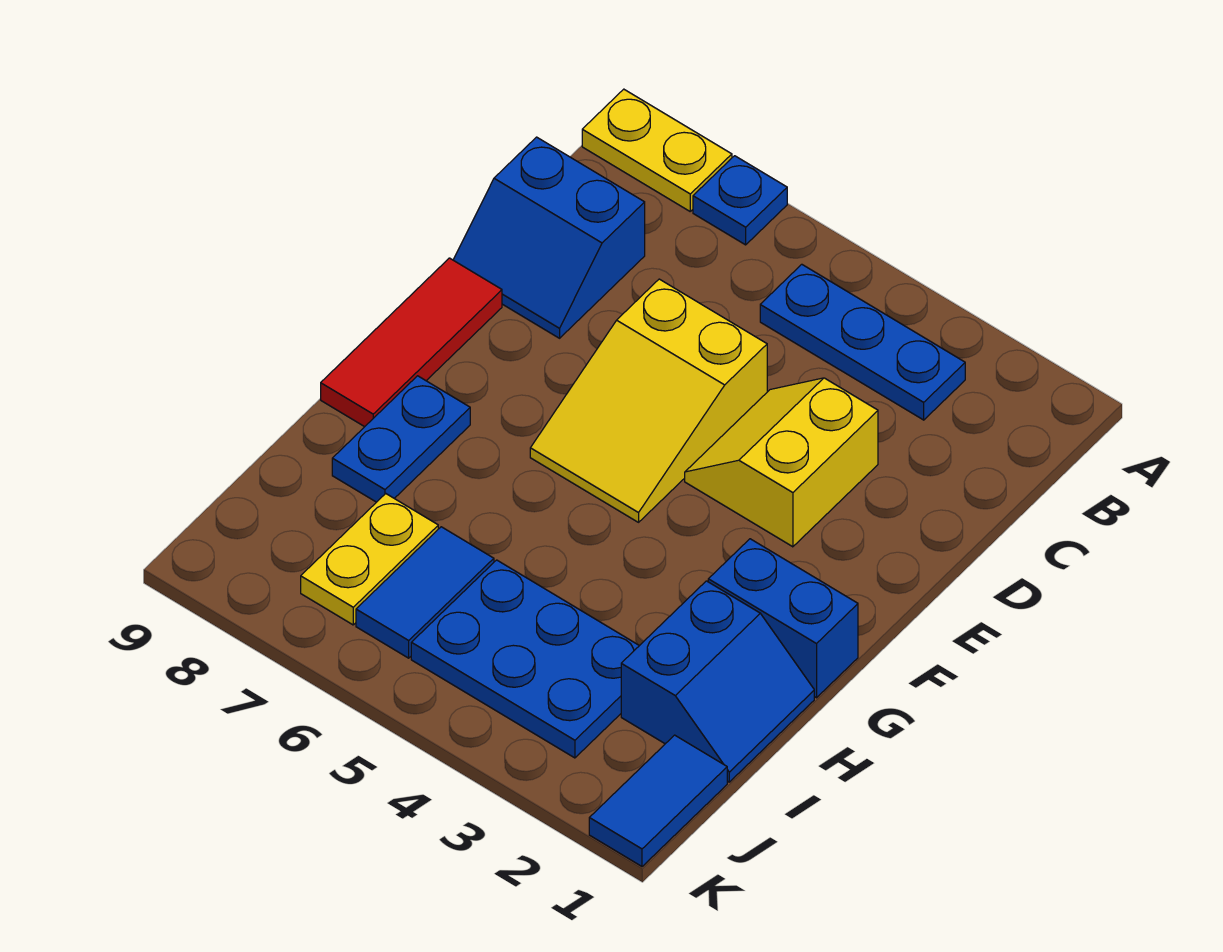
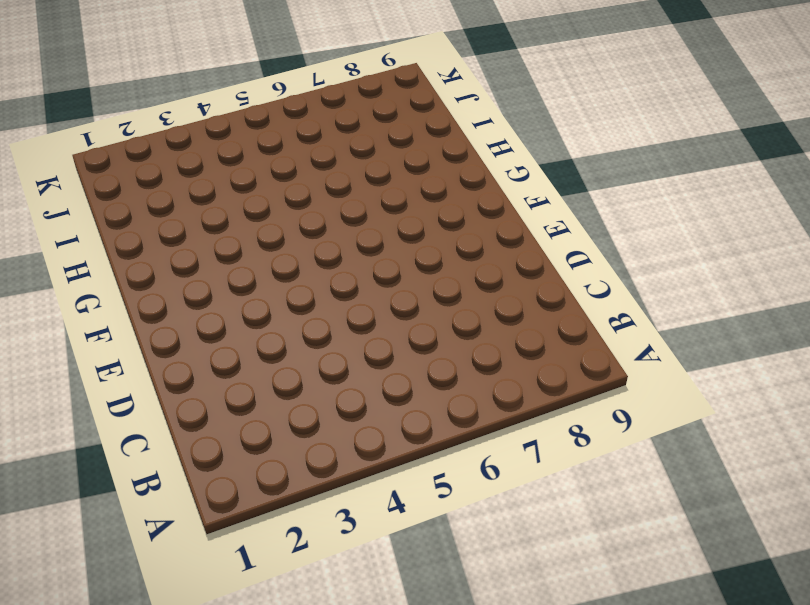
none -> blue 1x1 plate [693,156,787,245]
none -> yellow 1x2 plate [582,89,732,211]
none -> blue 1x3 plate [760,264,965,420]

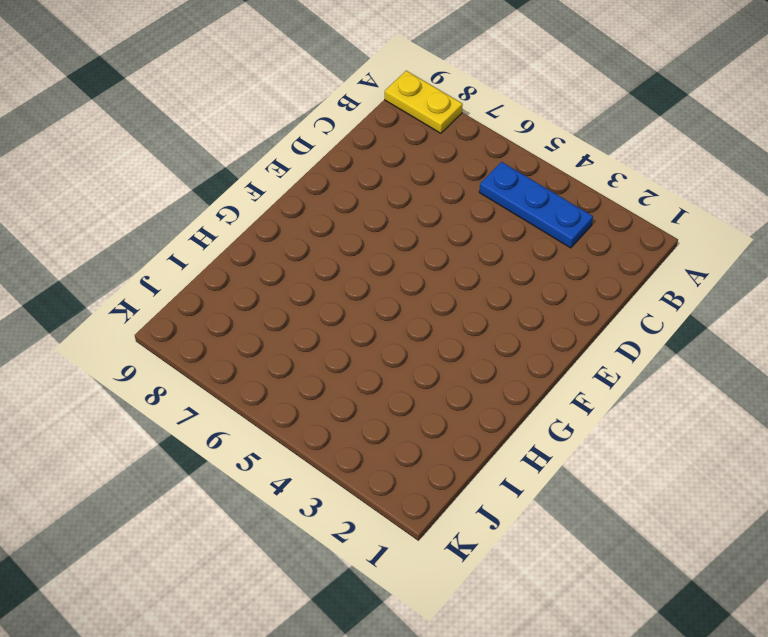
none -> blue 1x1 plate [693,156,787,245]
none -> blue 2x2 slope [453,137,645,338]
none -> yellow 2x2 slope [685,378,878,547]

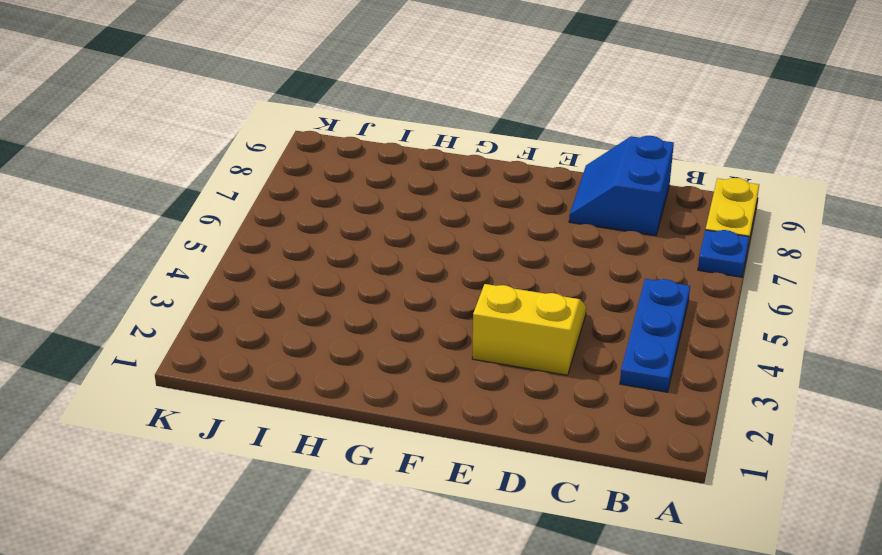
none -> yellow 2x3 slope [530,279,767,522]
none -> red 1x3 tile [321,258,502,427]
none -> blue 1x2 brick [708,539,858,698]

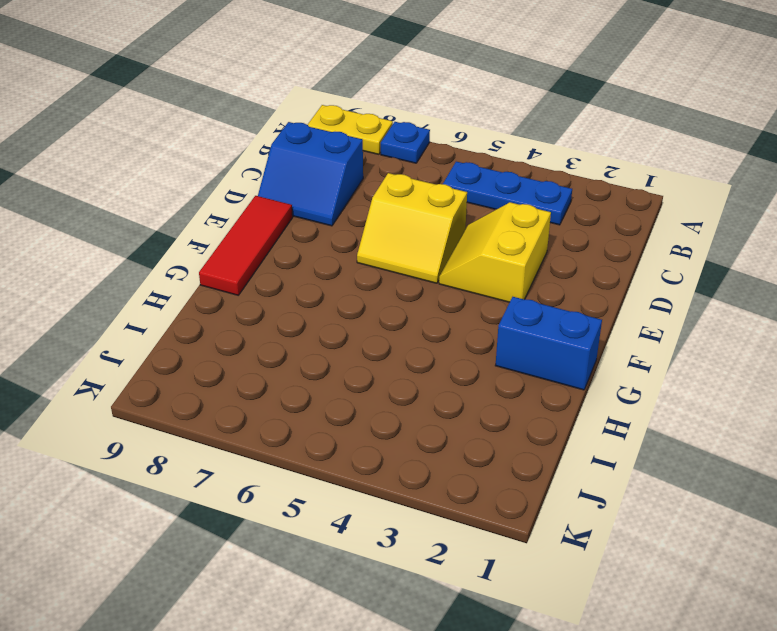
yellow 2x2 slope [357,173,467,283] -> yellow 2x3 slope [530,279,767,522]
none -> blue 1x2 plate [332,376,470,502]
none -> blue 2x2 slope [621,581,814,782]
none -> blue 2x3 plate [411,560,639,758]

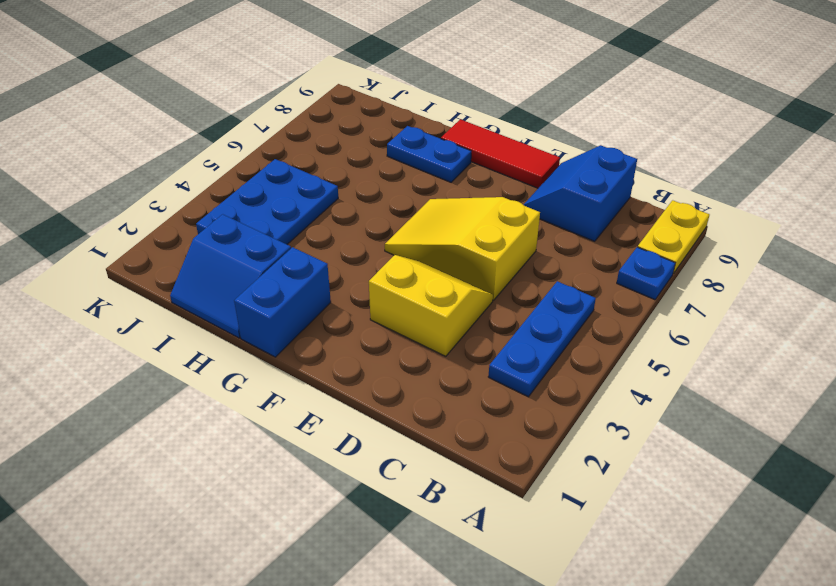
none -> blue 1x2 tile [356,527,494,658]
none -> yellow 1x2 plate [301,494,438,625]
none -> blue 1x2 tile [589,735,727,867]

